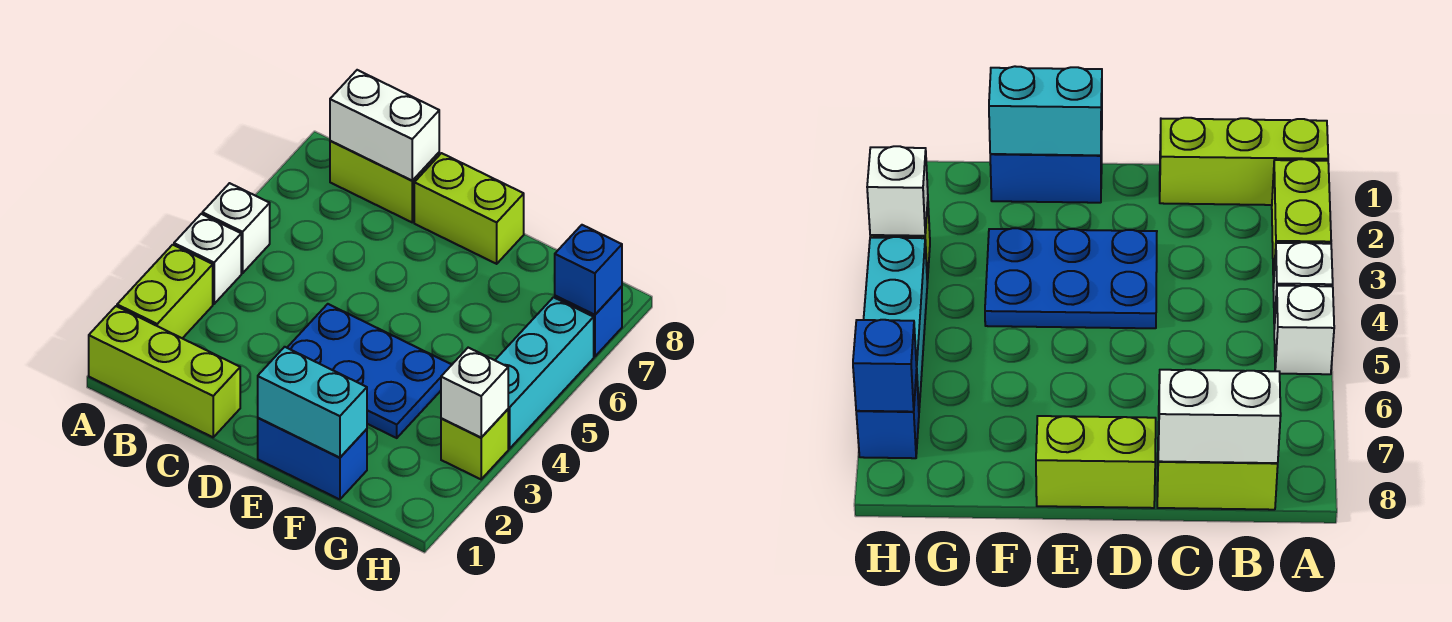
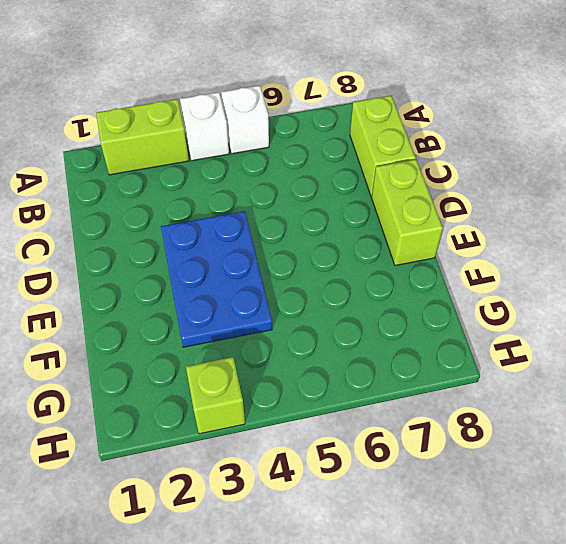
none -> lime 1x3 brick [89,306,240,437]
none -> blue 1x2 brick [258,418,367,499]
none -> cyan 1x3 brick [495,297,594,449]

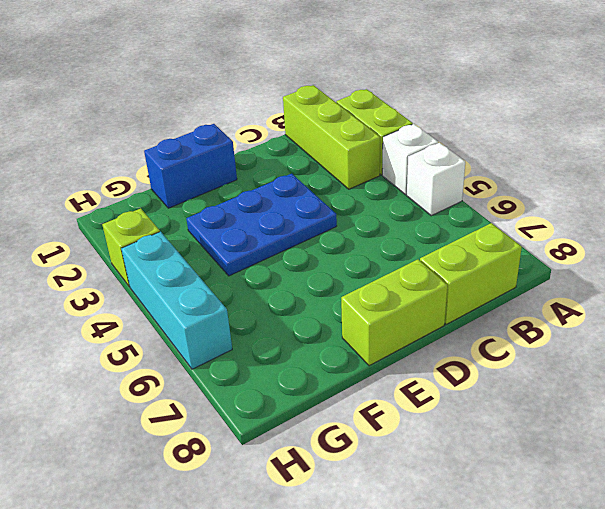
lime 1x3 brick [283,85,380,189] -> lime 1x3 brick turned to [89,306,240,437]
none -> blue 1x1 brick [555,286,622,357]
none -> white 1x2 brick [330,70,439,181]
none -> cyan 1x2 brick [258,347,367,458]

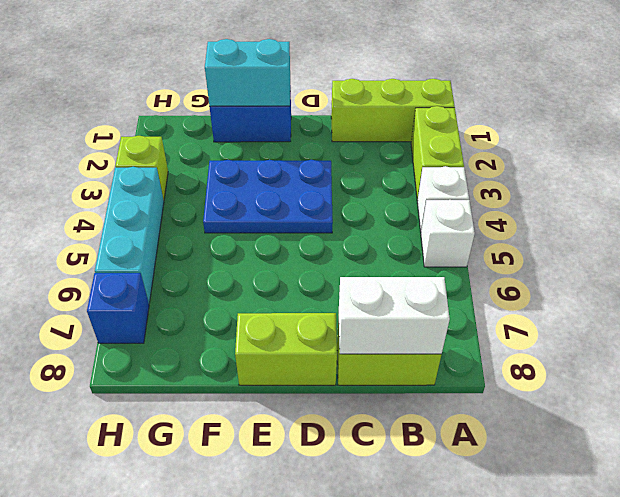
none -> white 1x1 brick [441,348,508,437]
none -> blue 1x1 brick [555,225,622,315]

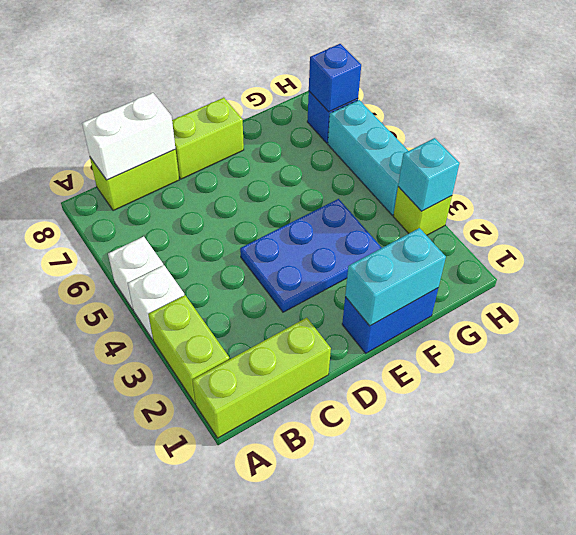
cyan 1x1 brick [398,138,460,211] -> white 1x1 brick [441,348,508,437]

